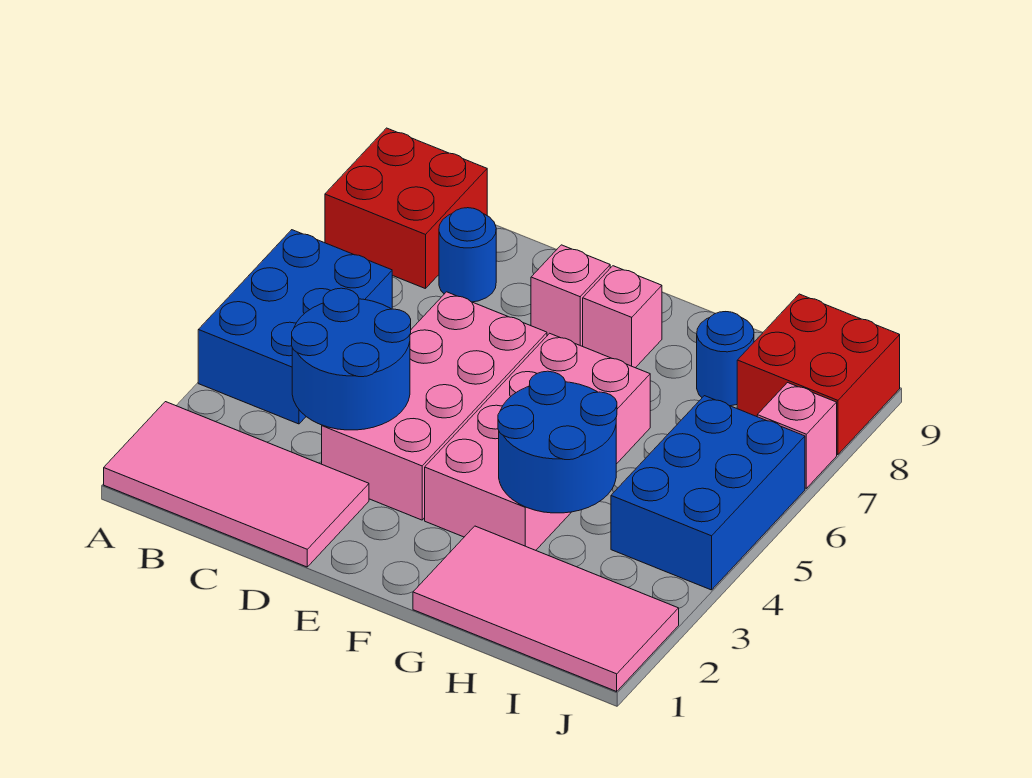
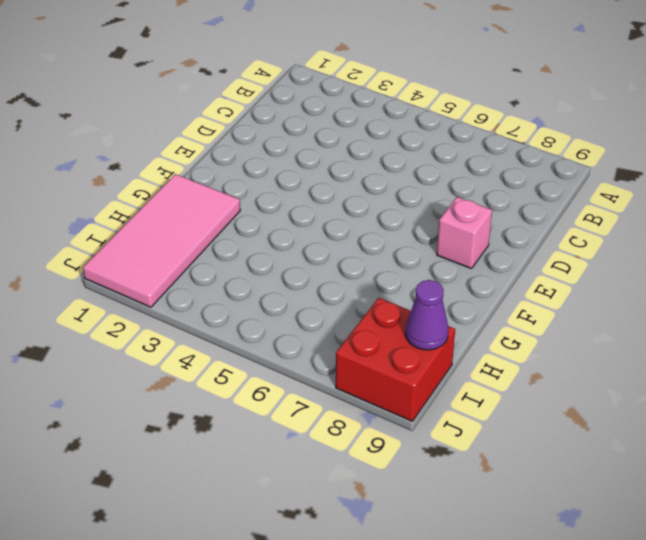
purple 1x1 cone [405,280,448,350] -> none
none -> pink 2x4 tile [104,402,369,567]
none -> blue 2x3 brick [198,230,392,424]
none -> red 2x2 brick [325,128,487,289]

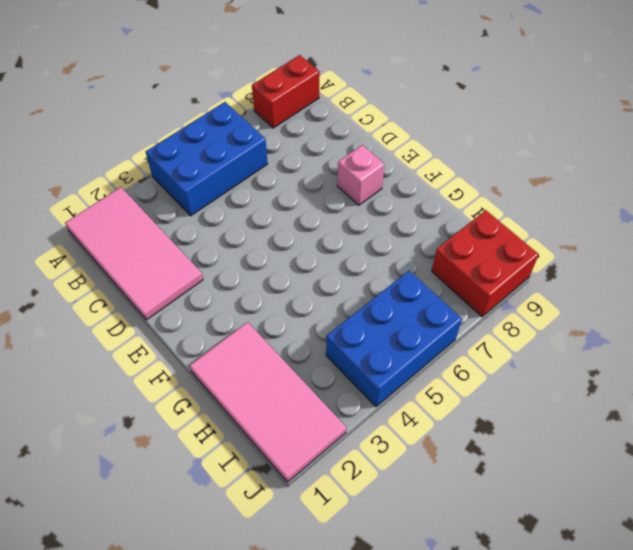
red 1x2 brick [252,55,320,128] -> red 2x2 brick [325,128,487,289]
none -> blue 1x1 round brick [439,208,496,302]
none -> pink 2x4 brick [322,292,547,520]
none -> pink 2x4 brick [425,333,650,550]

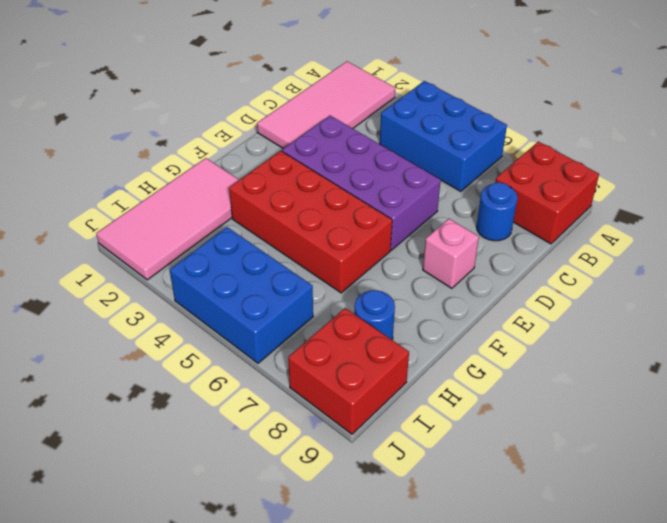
purple 2x4 brick [282,116,441,250] -> pink 2x4 brick [322,292,547,520]
red 2x4 brick [229,151,392,293] -> pink 2x4 brick [425,333,650,550]
none -> pink 1x1 brick [583,266,662,368]
none -> pink 1x1 brick [757,383,837,488]
none -> blue 2x2 round brick [292,288,411,430]

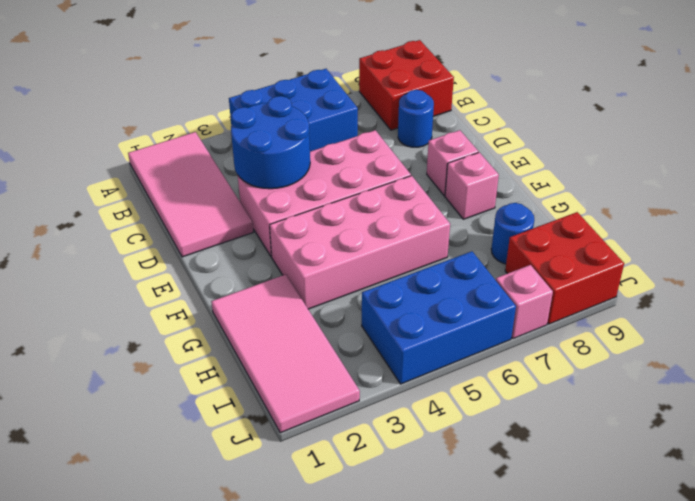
none -> blue 2x2 round brick [498,371,617,513]

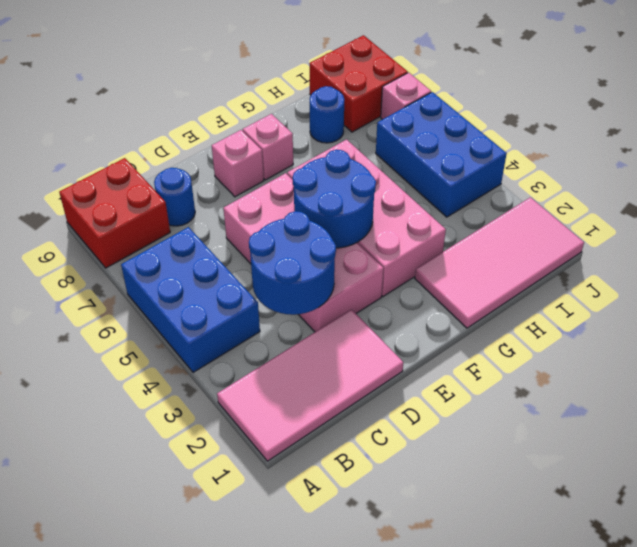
blue 2x2 round brick [293,150,376,248] -> blue 2x2 round brick moved to [498,371,617,513]

